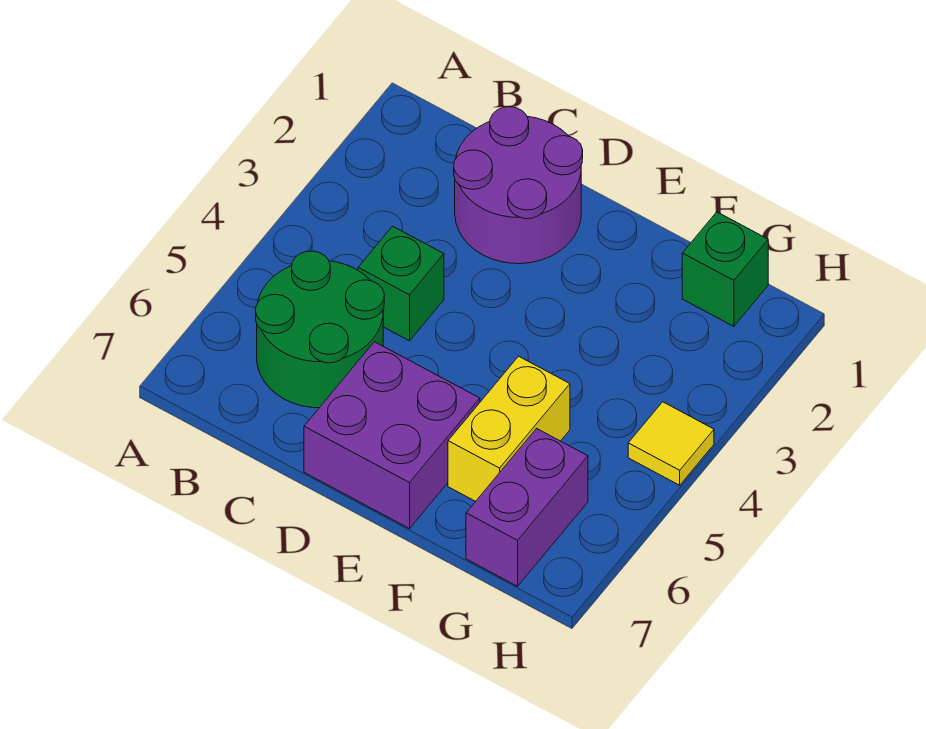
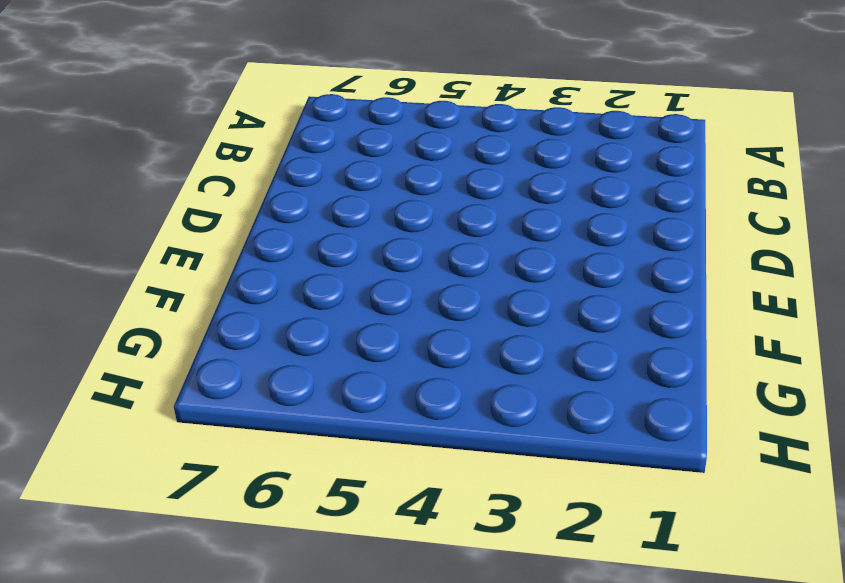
none -> green 2x2 round brick [256,251,384,408]
none -> purple 2x2 round brick [454,107,583,264]

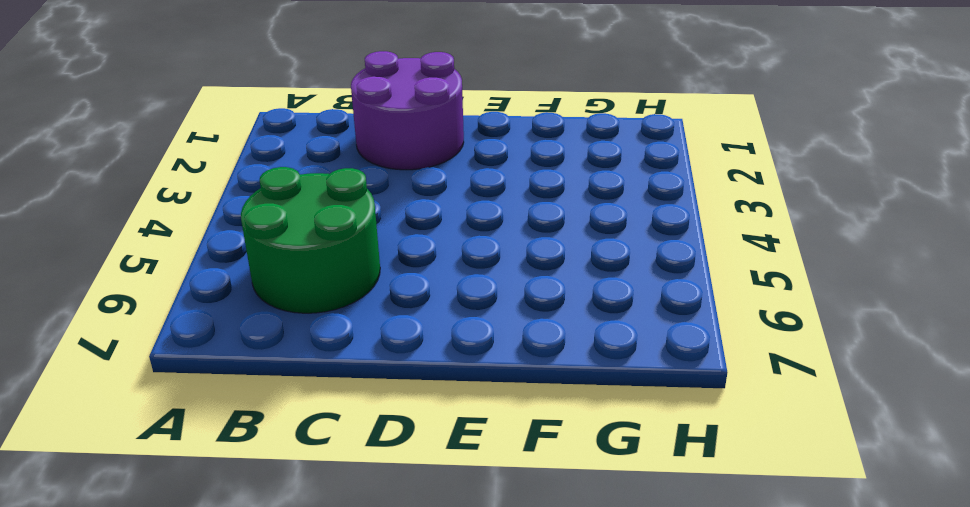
none -> green 1x1 brick [358,226,444,341]
none -> purple 2x2 brick [304,342,480,529]

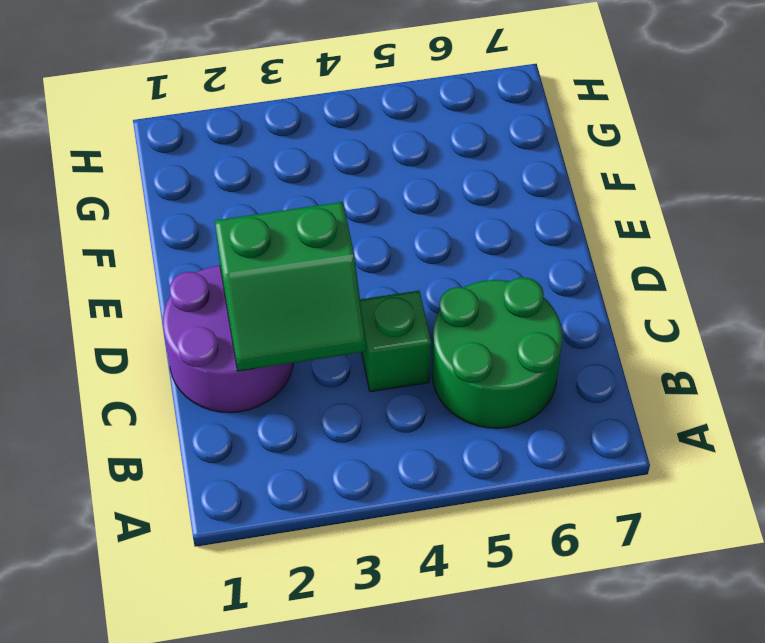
green 2x2 slope [215,202,366,371] -> none
none -> purple 2x2 brick [304,342,480,529]
none -> yellow 1x2 brick [448,356,570,501]

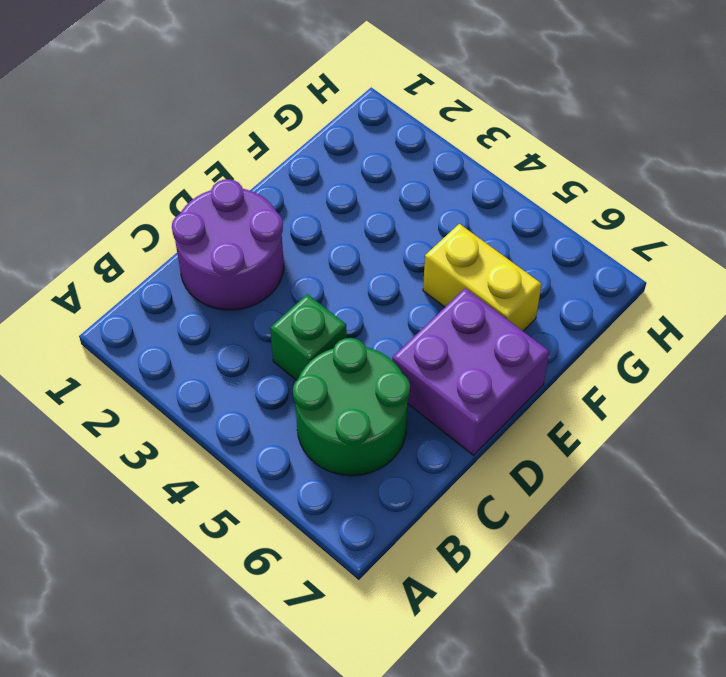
none -> green 1x1 brick [682,212,768,326]
none -> purple 1x2 brick [466,429,588,586]

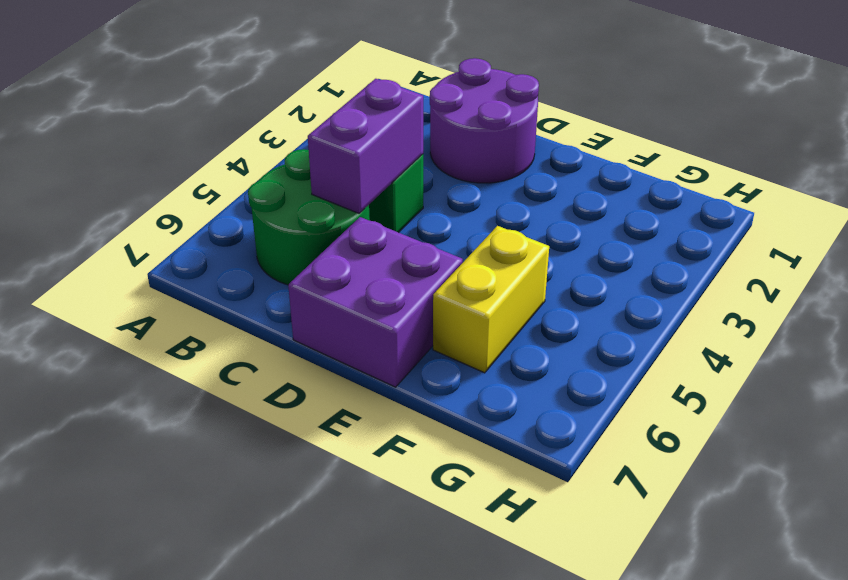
purple 1x2 brick [308,79,423,213] -> purple 1x2 brick moved to [466,429,588,586]
none -> green 1x1 brick [682,212,768,326]
none -> yellow 1x1 tile [628,402,714,485]

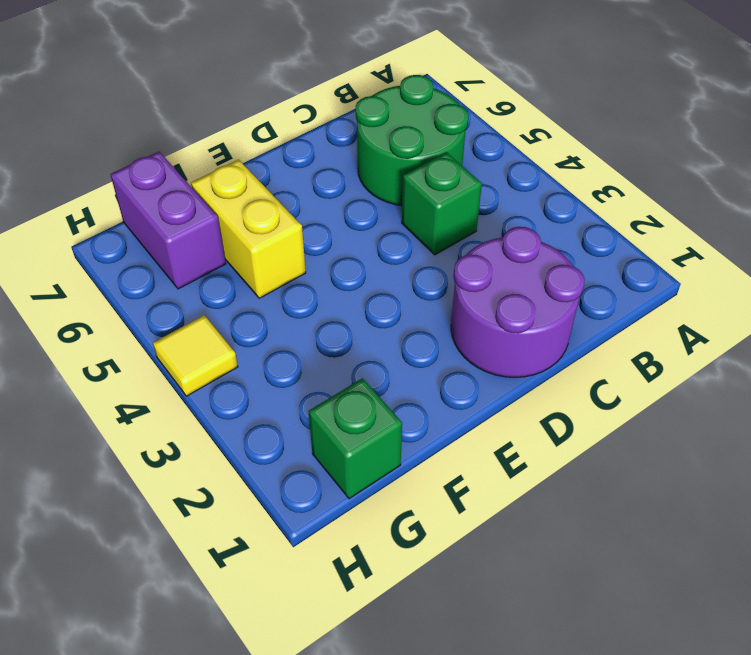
none -> purple 2x2 brick [304,342,480,529]

